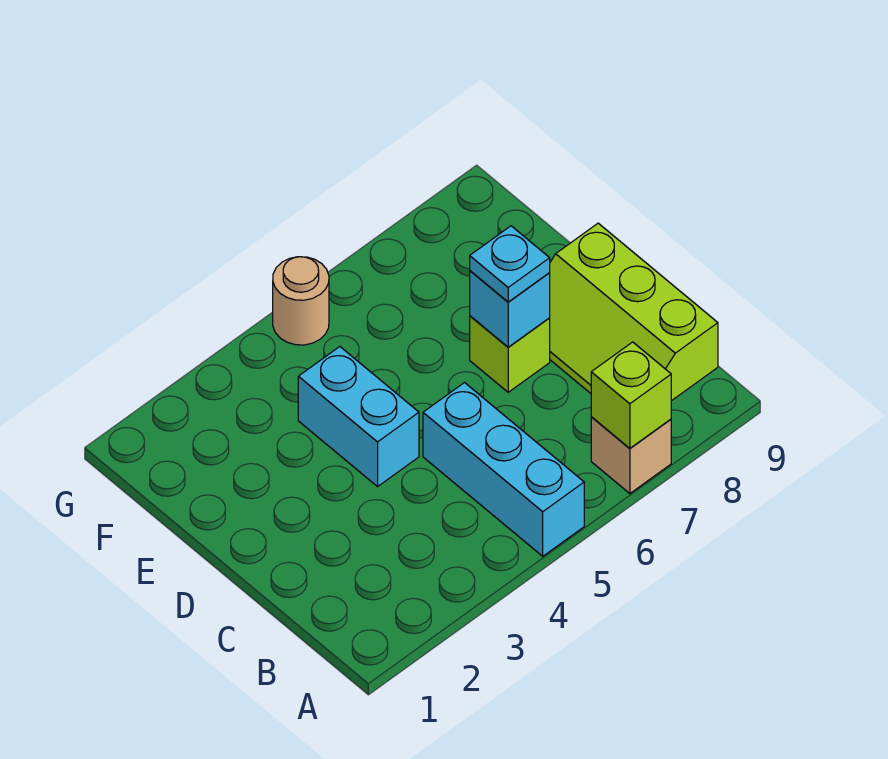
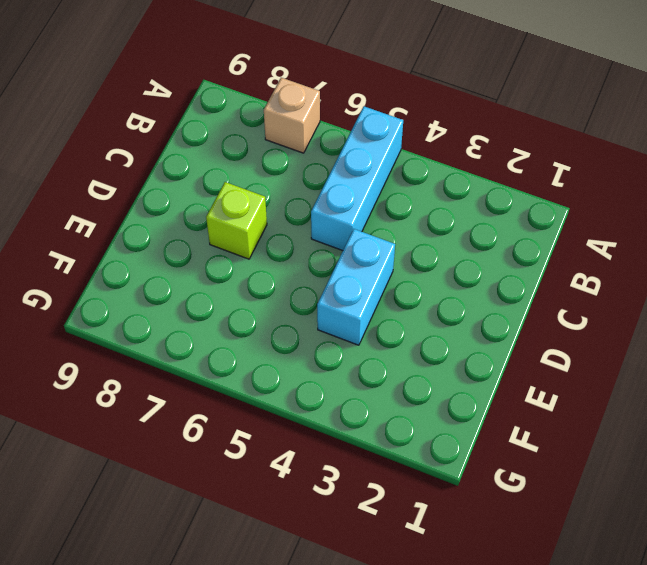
none -> lime 2x3 slope [549,223,718,401]
none -> tan 1x1 round brick [273,257,329,345]

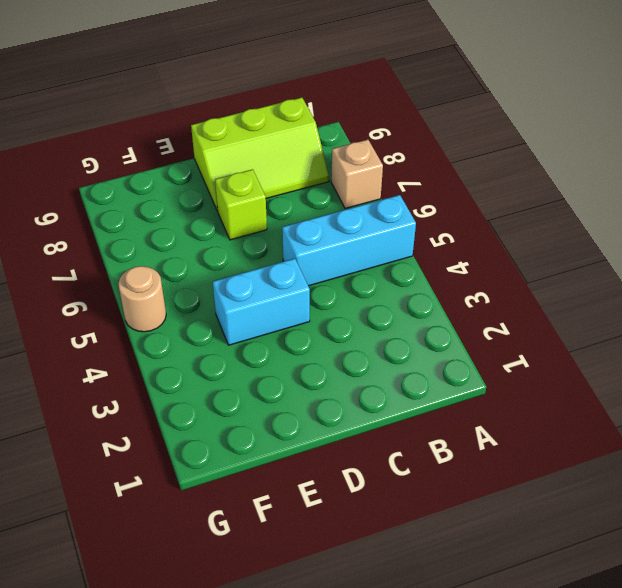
none -> lime 1x1 brick [591,342,671,448]
none -> cyan 1x1 brick [470,271,550,347]

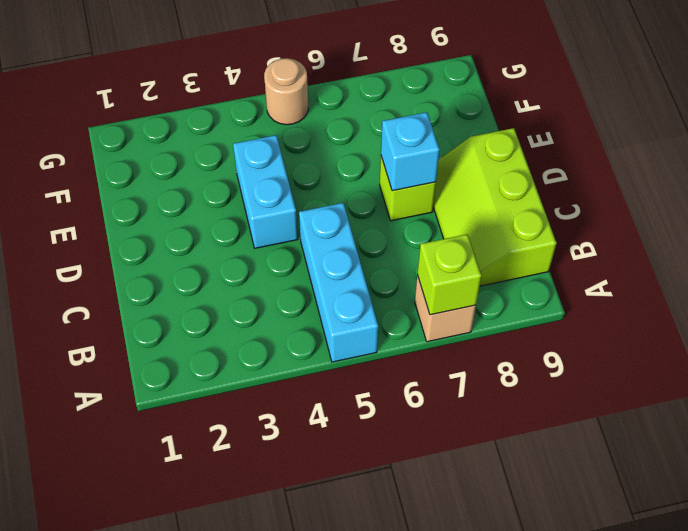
none -> cyan 1x1 plate [470,226,550,302]

